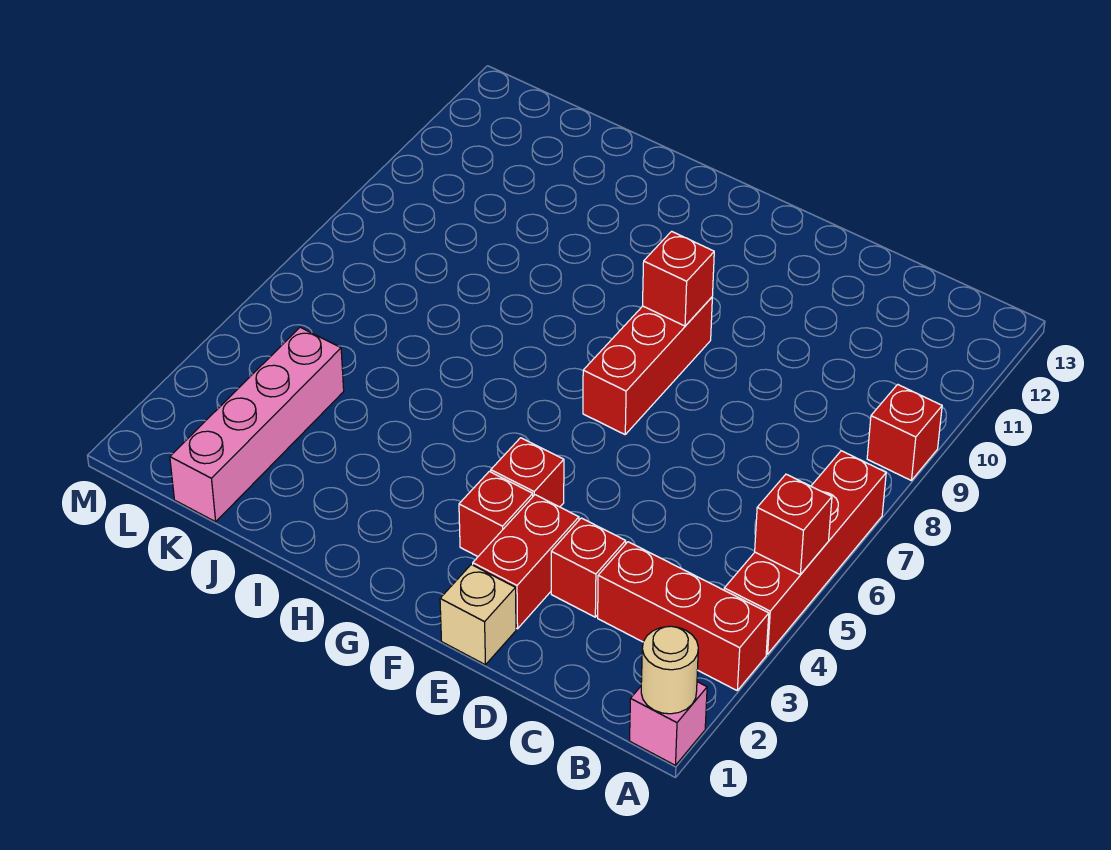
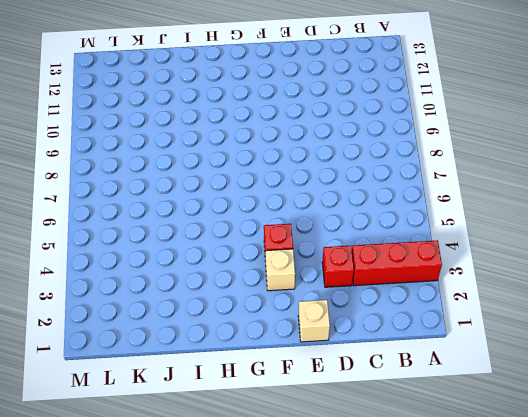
tan 1x1 brick [265,249,295,291] -> red 1x1 brick [459,471,533,556]
none -> pink 1x1 brick [630,682,707,765]
none -> red 1x4 brick [724,451,886,654]
none -> red 1x1 brick [867,384,942,480]

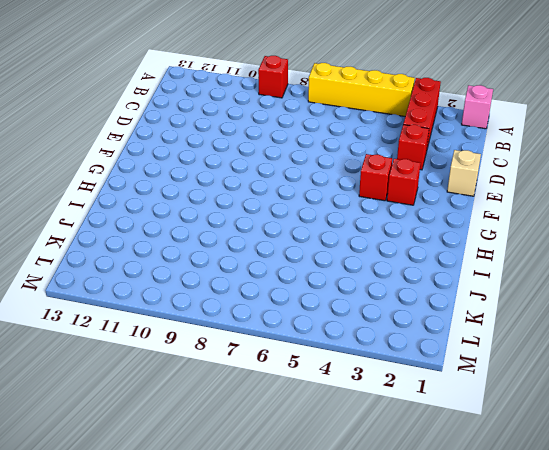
yellow 1x4 brick [308,63,415,116] -> red 1x4 brick [724,451,886,654]
none -> red 1x2 brick [473,495,579,629]
none -> red 1x3 brick [583,297,712,434]
none -> pink 1x4 brick [170,327,344,522]

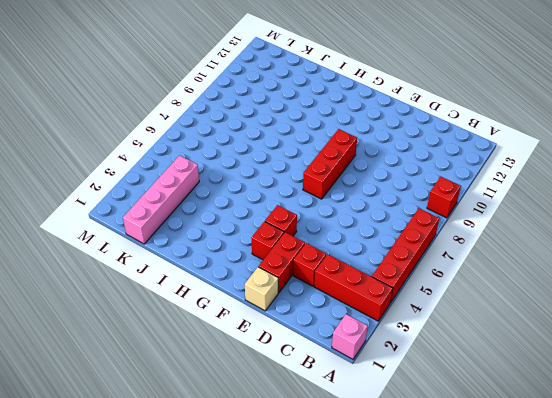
none -> tan 1x1 round brick [641,626,698,714]
none -> red 1x1 brick [755,474,832,575]
none -> red 1x1 brick [643,231,714,326]

